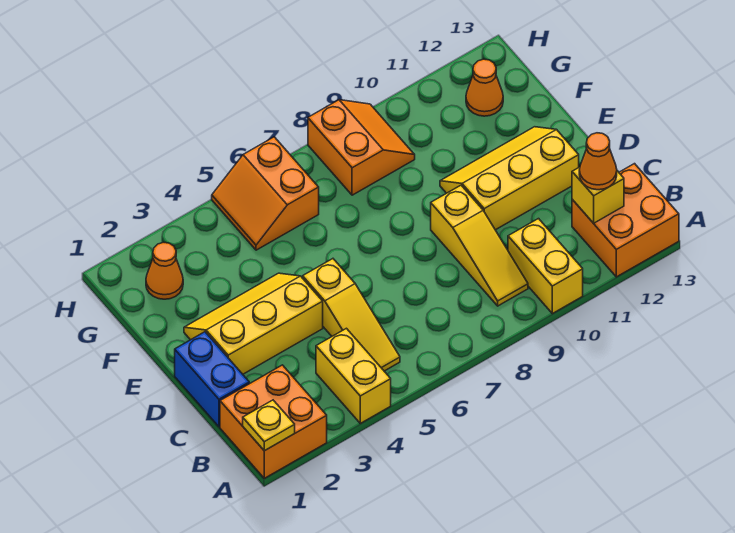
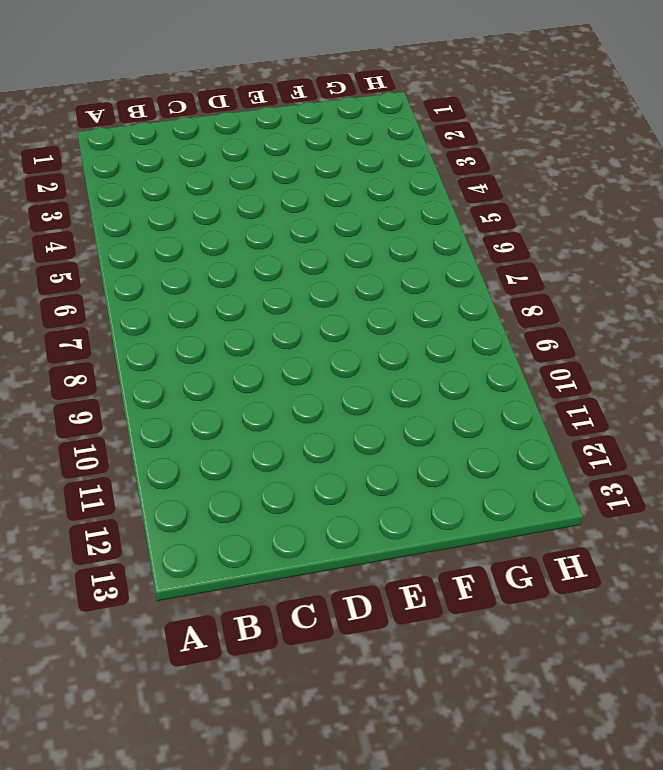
none -> orange 2x2 brick [220,365,327,478]
none -> yellow 1x2 brick [316,328,391,423]
none -> yellow 1x2 brick [508,219,583,314]

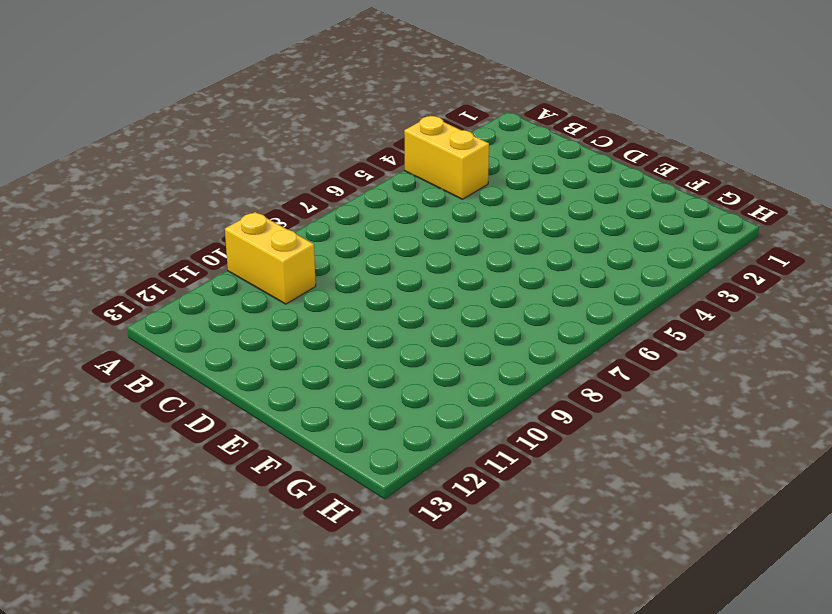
none -> orange 2x2 brick [220,365,327,478]
none -> orange 2x2 brick [572,164,679,277]
none -> yellow 1x3 slope [303,259,400,371]

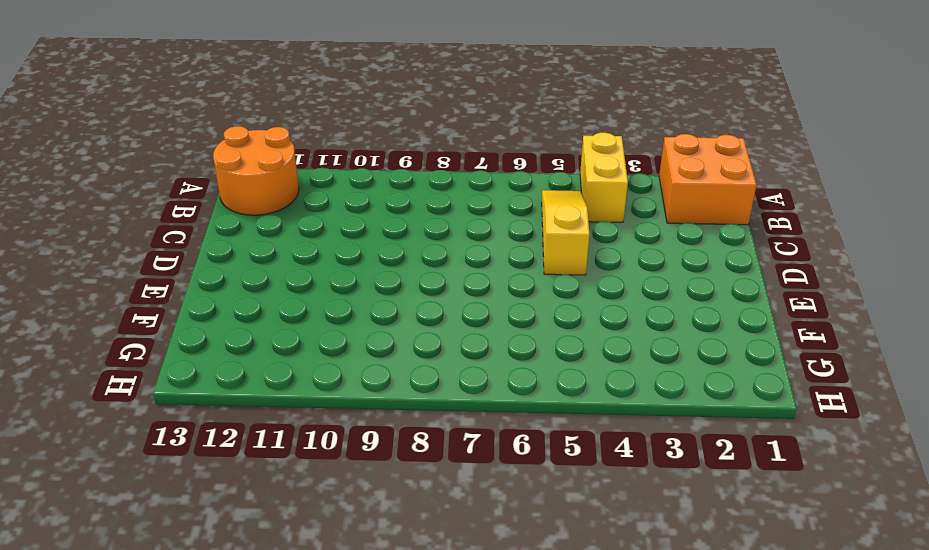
orange 2x2 round brick [213,126,299,215] -> orange 2x2 brick [572,164,679,277]
none -> yellow 1x2 brick [508,219,583,314]
none -> yellow 1x3 slope [431,185,528,306]
none -> blue 1x2 brick [175,332,249,427]

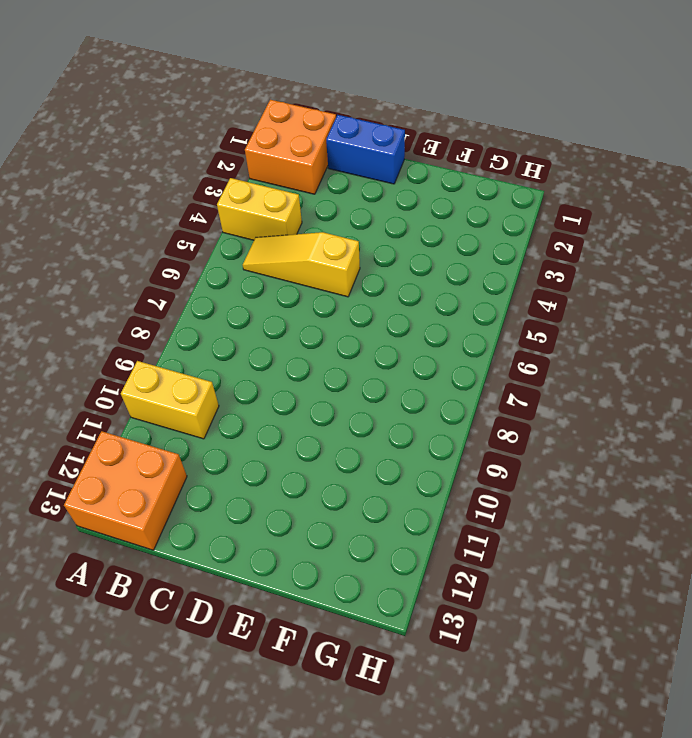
none -> yellow 1x3 slope [431,185,528,306]
none -> yellow 2x3 slope [184,273,323,374]
none -> yellow 2x3 slope [440,127,579,230]

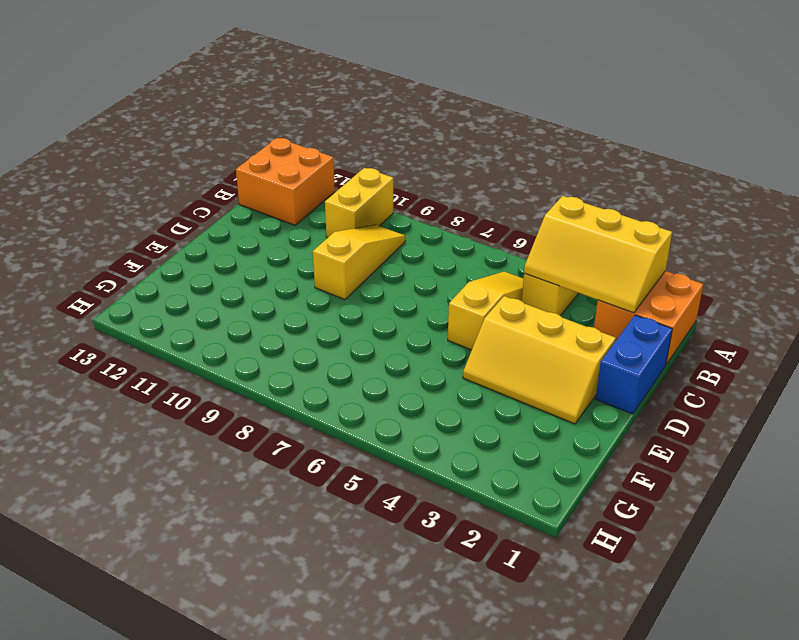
yellow 2x3 slope [524,196,672,313] -> yellow 2x3 slope moved to [440,127,579,230]
none -> orange 1x1 cone [146,242,183,299]
none -> orange 2x2 slope [212,137,319,250]
none -> orange 2x2 slope [308,100,415,195]

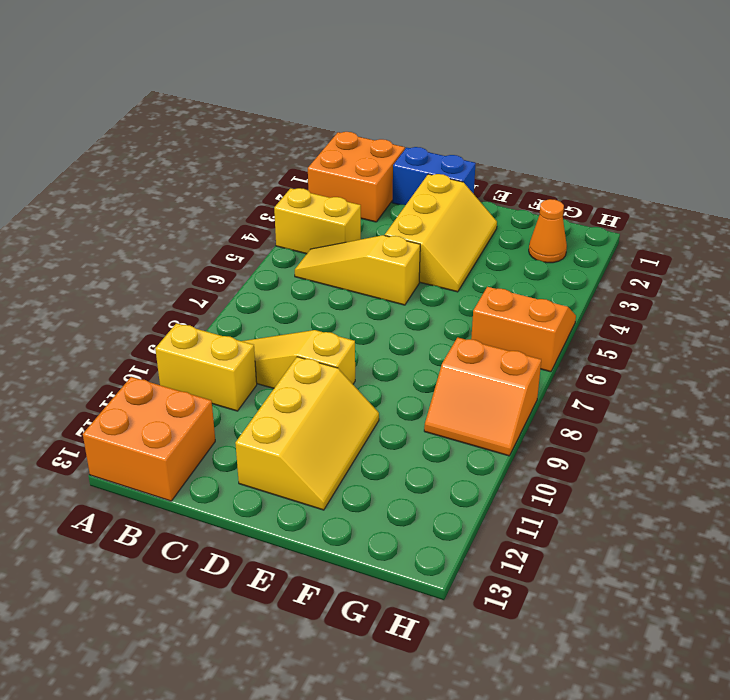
none -> orange 1x1 cone [466,59,503,116]
none -> yellow 1x1 plate [243,400,295,451]
none -> yellow 1x1 brick [572,167,624,223]

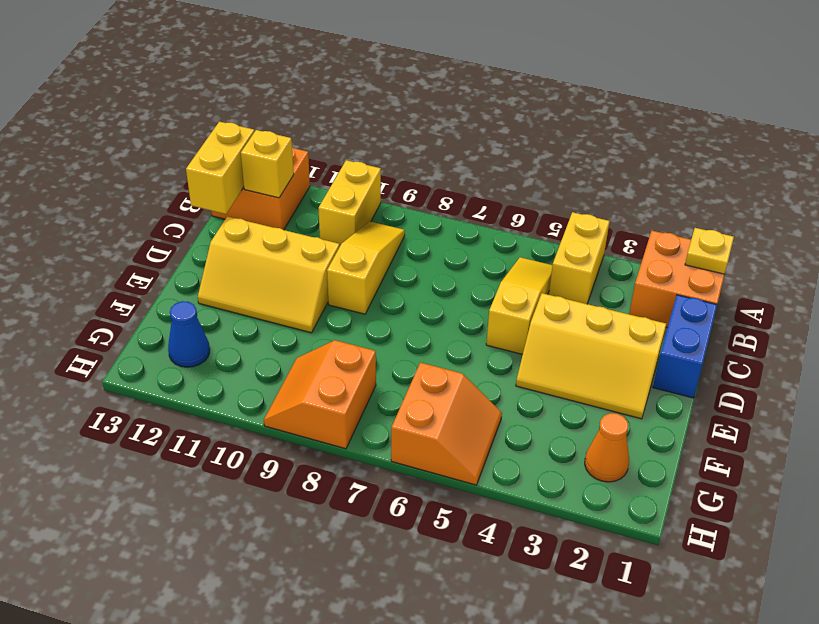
yellow 1x2 brick [186,122,254,214] -> none
blue 1x1 cone [168,301,210,367] -> orange 1x1 cone [466,59,503,116]
none -> orange 1x1 cone [579,133,617,190]

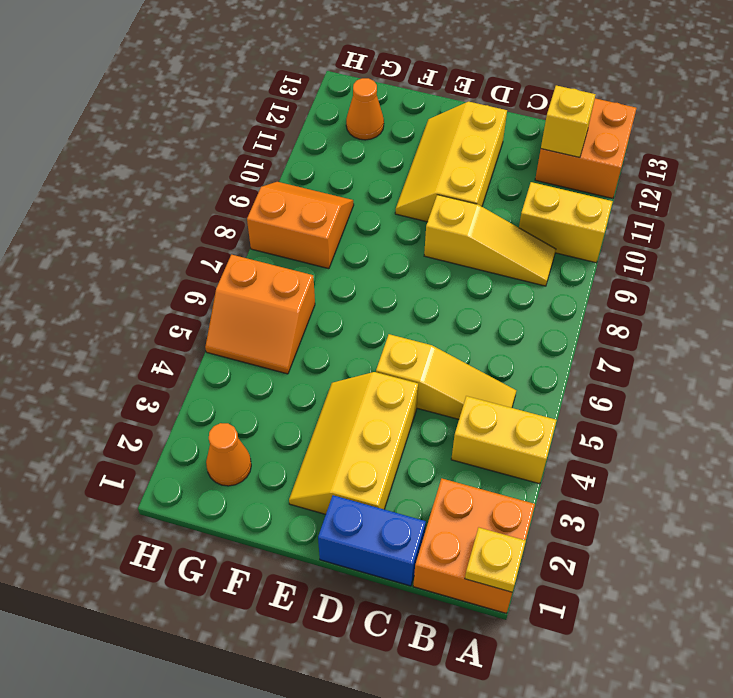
none -> orange 1x1 cone [579,133,617,190]

